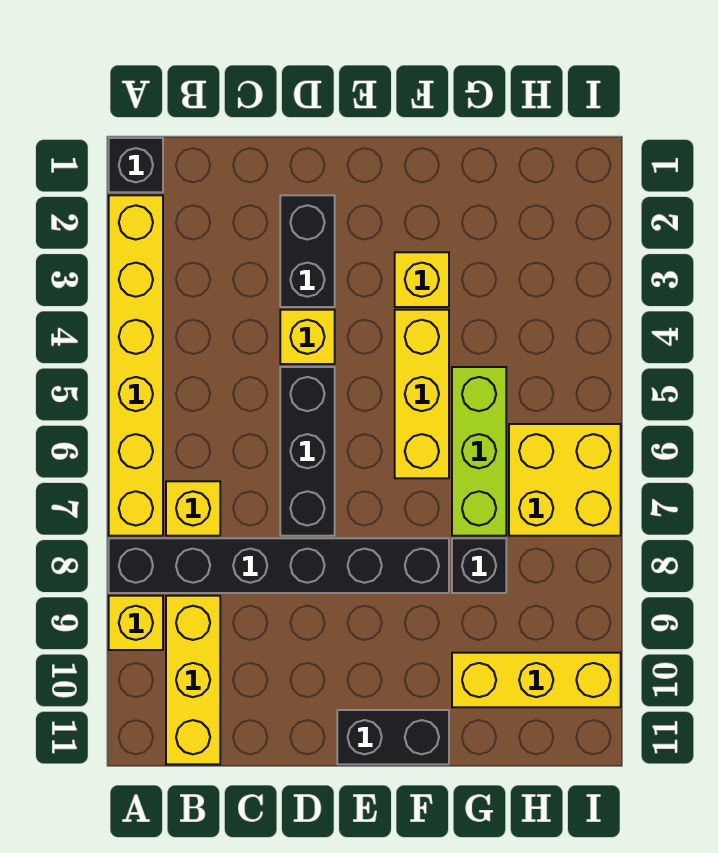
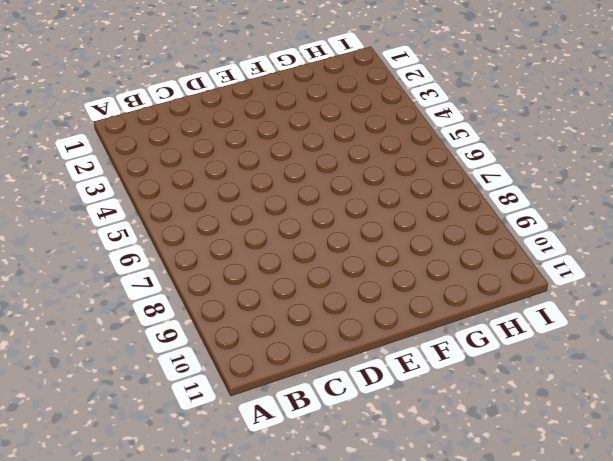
none -> black 1x1 brick [109,138,163,192]
none -> yellow 1x6 brick [109,195,163,536]
none -> black 1x6 brick [109,538,449,593]

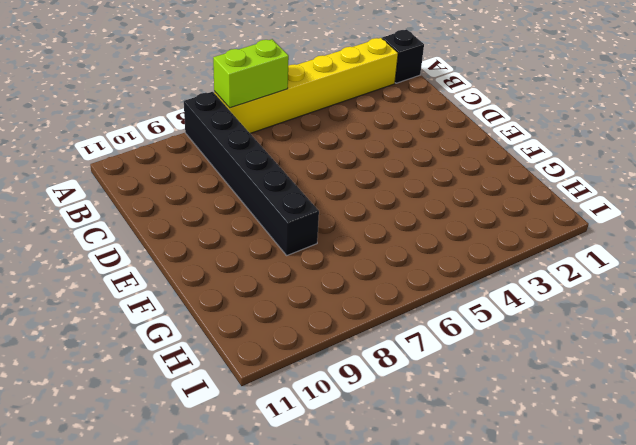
lime 1x2 brick [213,39,289,108] -> none
none -> yellow 1x1 brick [109,596,163,650]
none -> yellow 1x1 brick [166,481,220,536]
none -> yellow 1x3 brick [166,596,220,764]

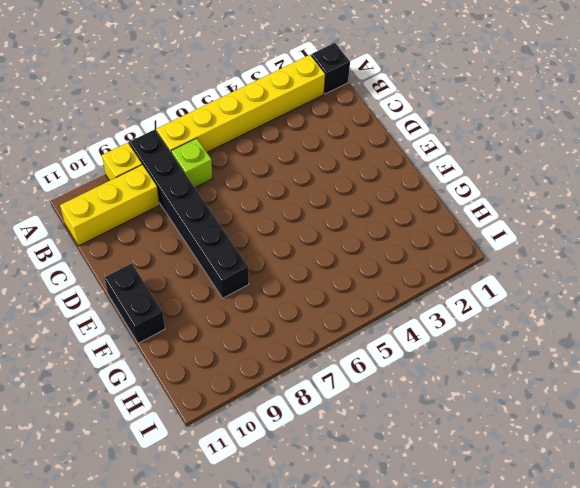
lime 1x1 brick [171,138,213,187] -> yellow 1x1 brick [166,481,220,536]
none -> black 1x2 brick [280,195,335,307]
none -> yellow 1x1 brick [280,310,335,364]
none -> black 1x3 brick [280,367,335,536]

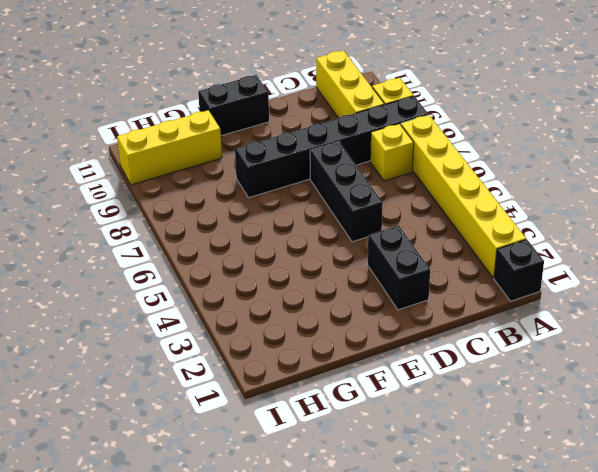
none -> yellow 1x1 brick [280,310,335,364]
none -> yellow 1x1 brick [395,252,449,307]
none -> yellow 1x3 brick [395,310,449,478]

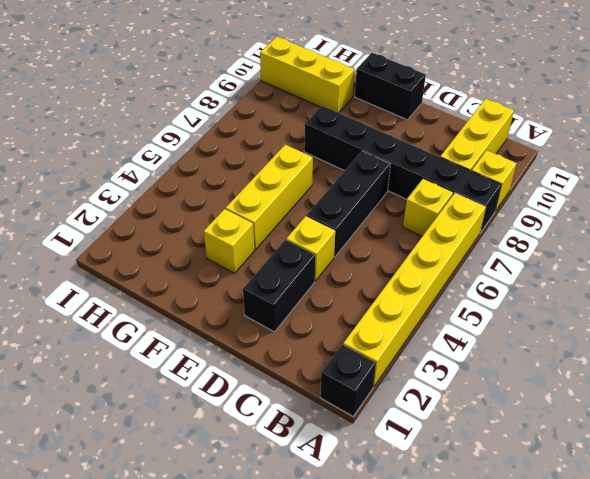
none -> lime 1x3 brick [452,367,506,536]
none -> black 1x1 brick [452,538,506,593]
none -> yellow 2x2 brick [509,424,621,536]

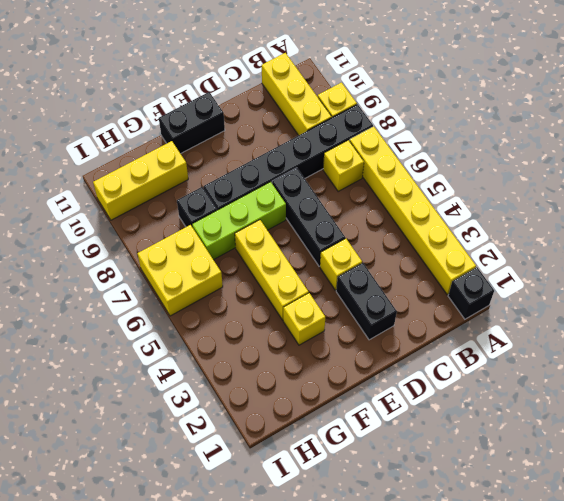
lime 1x3 brick [192,182,286,260] -> lime 1x3 brick turned to [452,367,506,536]

